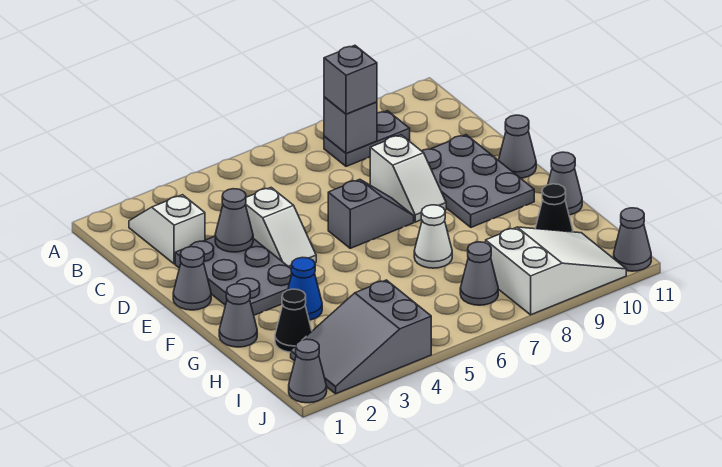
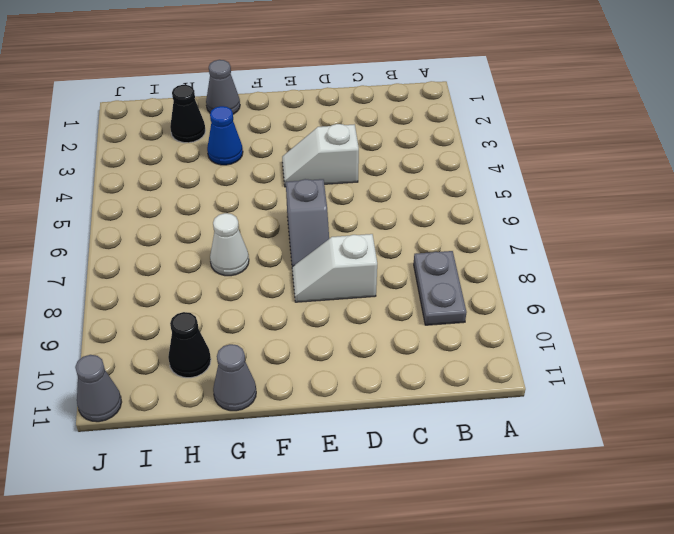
none -> white 1x2 slope [129,195,205,264]
none -> grey 2x3 plate [175,236,292,315]
none -> grey 2x3 plate [422,135,534,227]

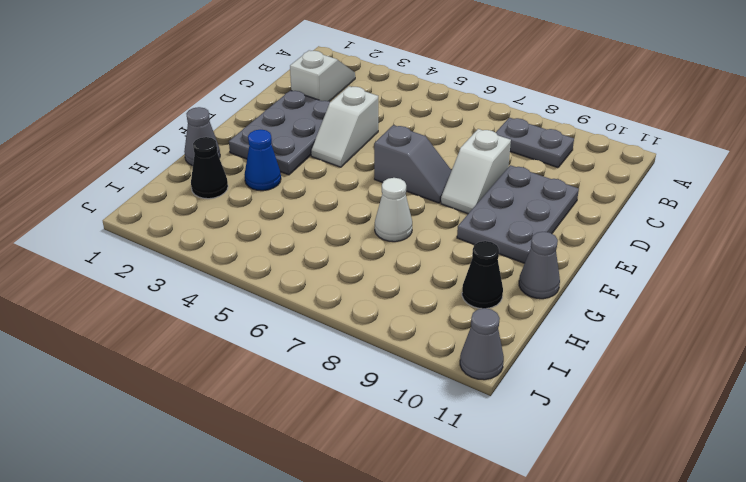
none -> grey 1x1 cone [173,247,211,310]
none -> grey 1x1 cone [498,115,536,178]
none -> grey 2x3 slope [291,280,431,394]

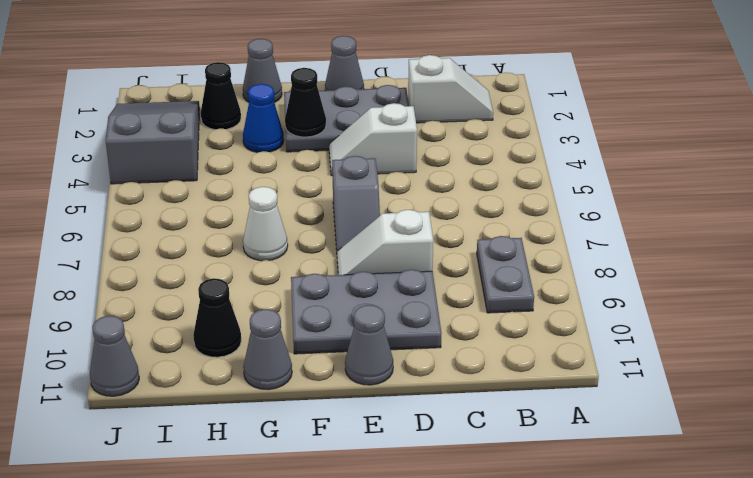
black 1x1 cone [285,68,326,137] -> none
none -> grey 1x1 cone [460,242,498,305]
none -> white 2x3 slope [486,227,626,315]
none -> grey 1x1 cone [289,339,327,403]

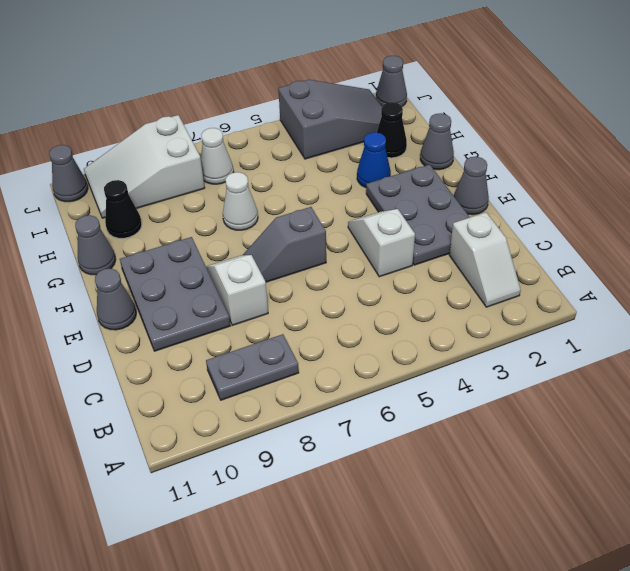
white 1x1 cone [201,128,234,184] -> grey 1x1 cone [460,242,498,305]
none -> grey 1x1 brick [324,97,377,154]
none -> grey 1x1 cone [215,189,253,252]
none -> grey 1x1 brick [324,45,377,114]

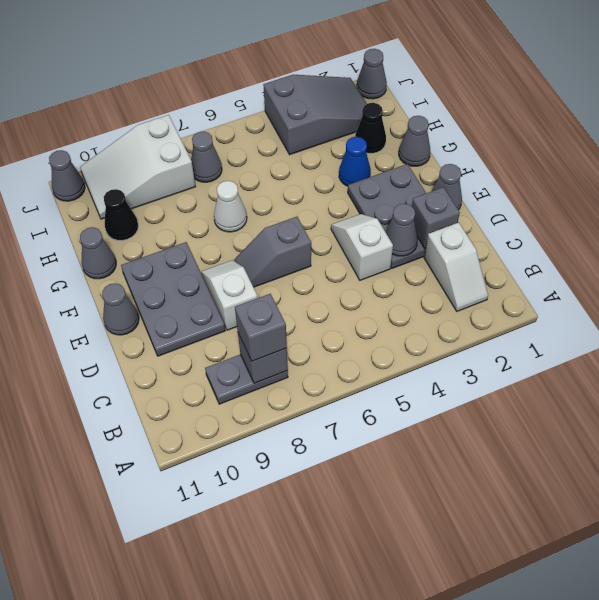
grey 1x1 brick [412,187,460,248] -> none

